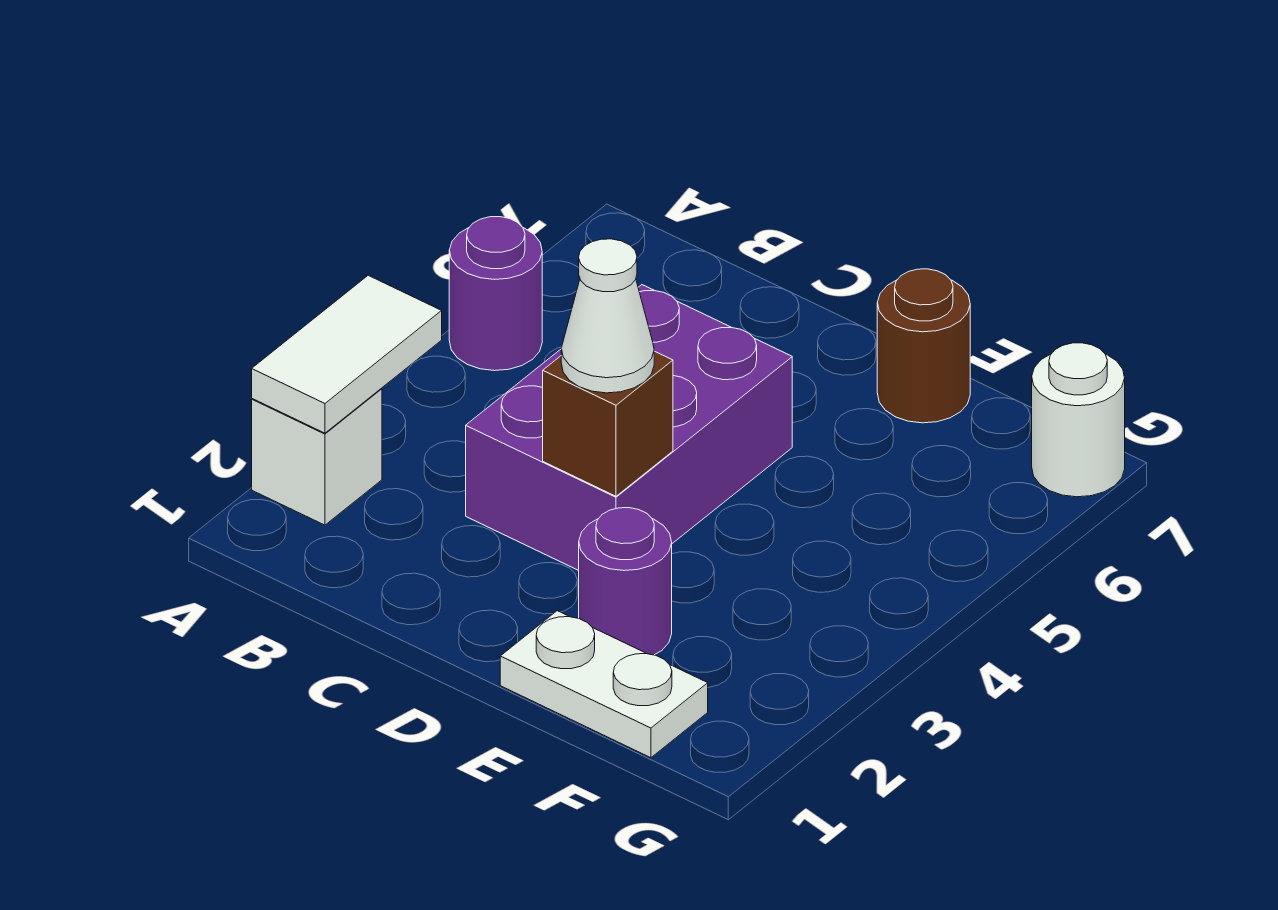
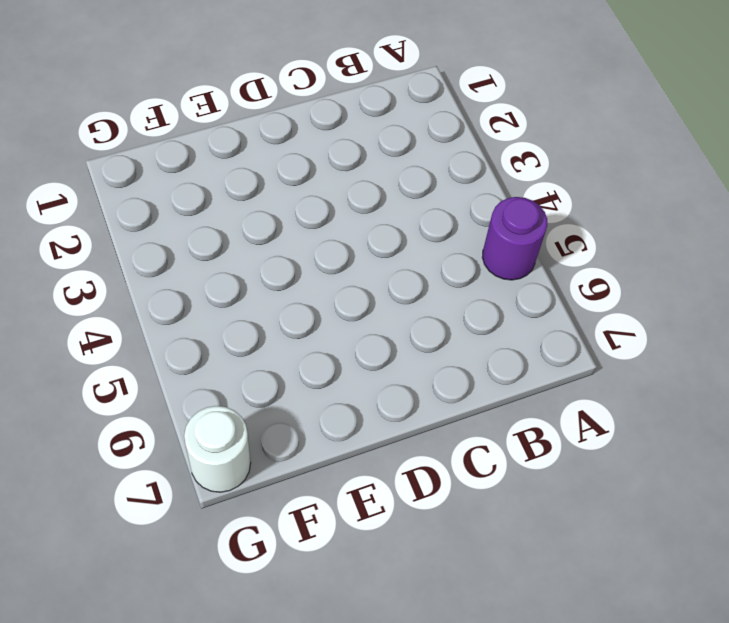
none -> white 1x1 brick [252,389,382,525]
none -> purple 2x3 brick [466,285,792,570]

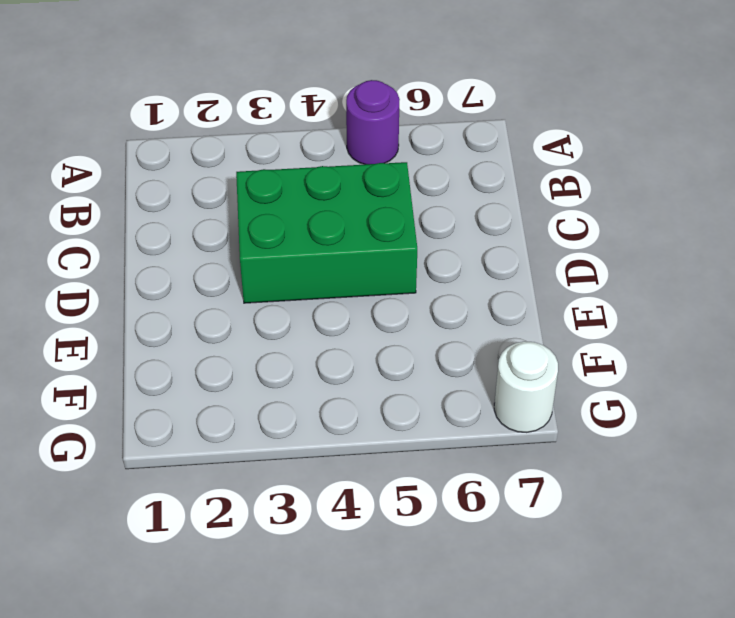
green 2x3 brick [236,162,417,303] -> purple 2x3 brick [466,285,792,570]
none -> white 1x1 brick [252,389,382,525]
none -> white 1x2 plate [500,611,708,758]

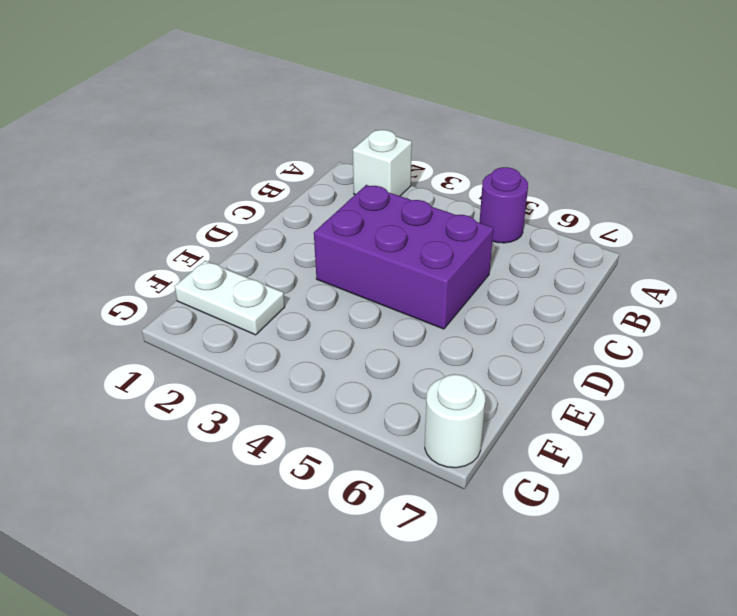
white 1x2 plate [174,261,285,335] -> white 1x2 plate turned to [500,611,708,758]
none -> purple 1x1 round brick [579,508,672,655]
none -> brown 1x1 round brick [877,269,970,423]

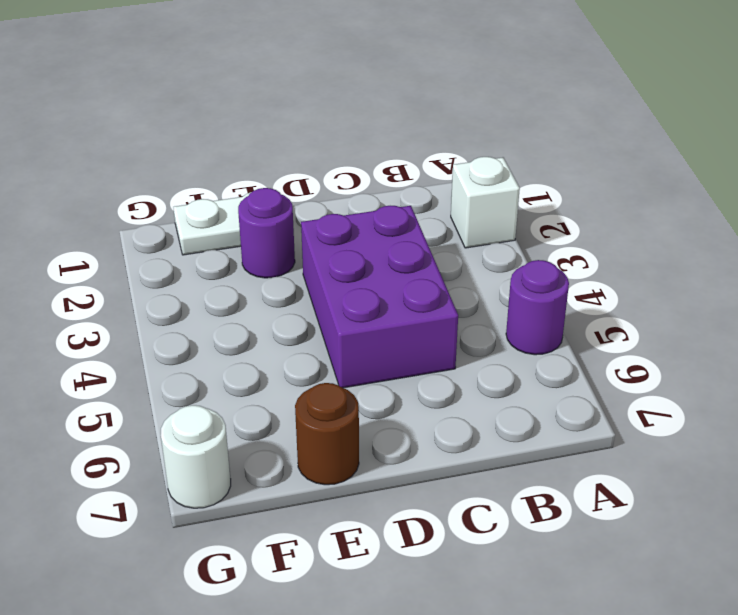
none -> white 1x2 tile [252,275,442,433]
none -> brown 1x1 brick [543,351,673,496]

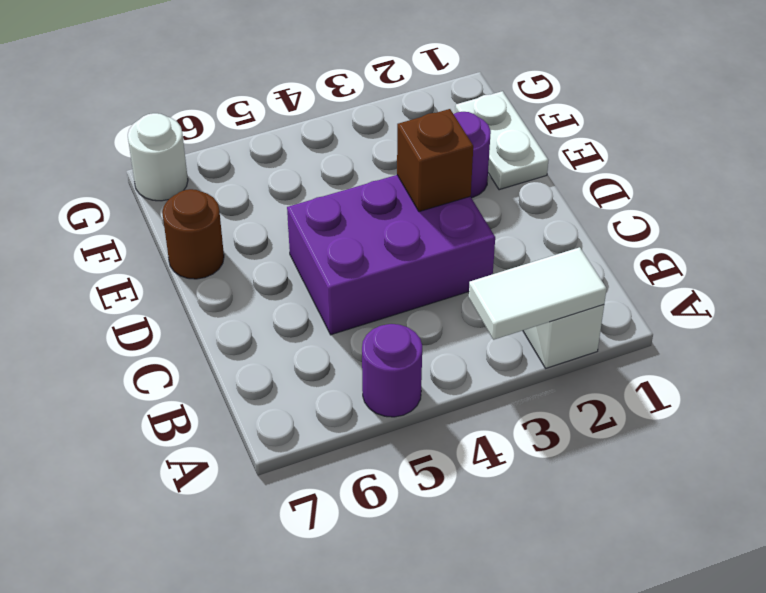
none -> white 1x1 cone [561,239,654,393]

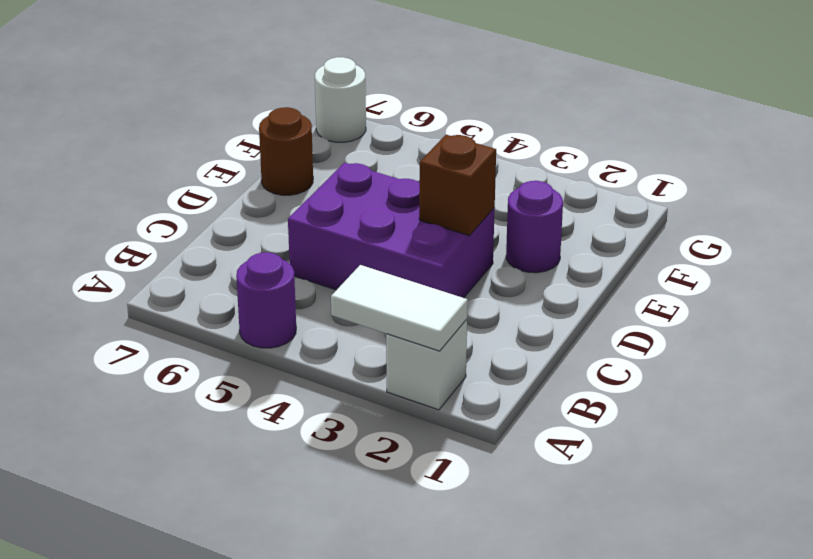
none -> white 1x2 plate [500,611,708,758]
none -> white 1x1 cone [561,239,654,393]

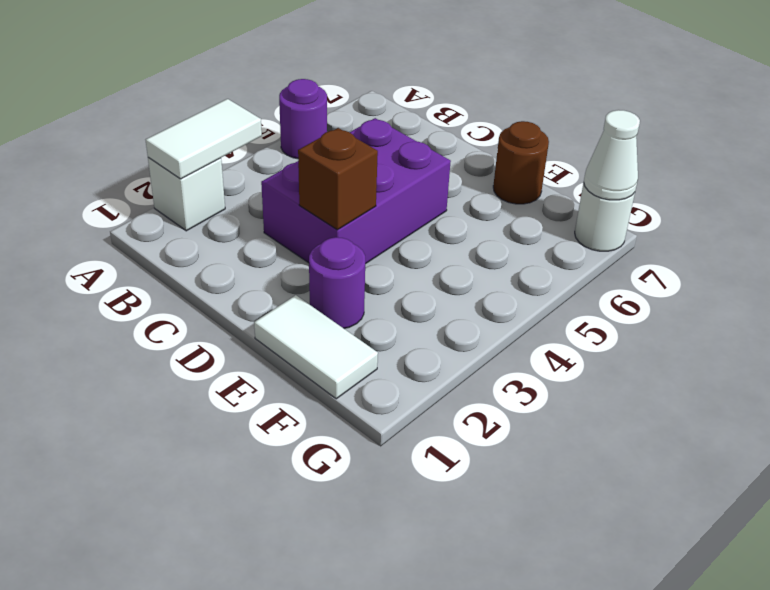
white 1x2 tile [254,295,378,399] -> white 1x2 plate [500,611,708,758]
white 1x1 cone [584,110,640,200] -> white 1x1 cone moved to [561,239,654,393]

